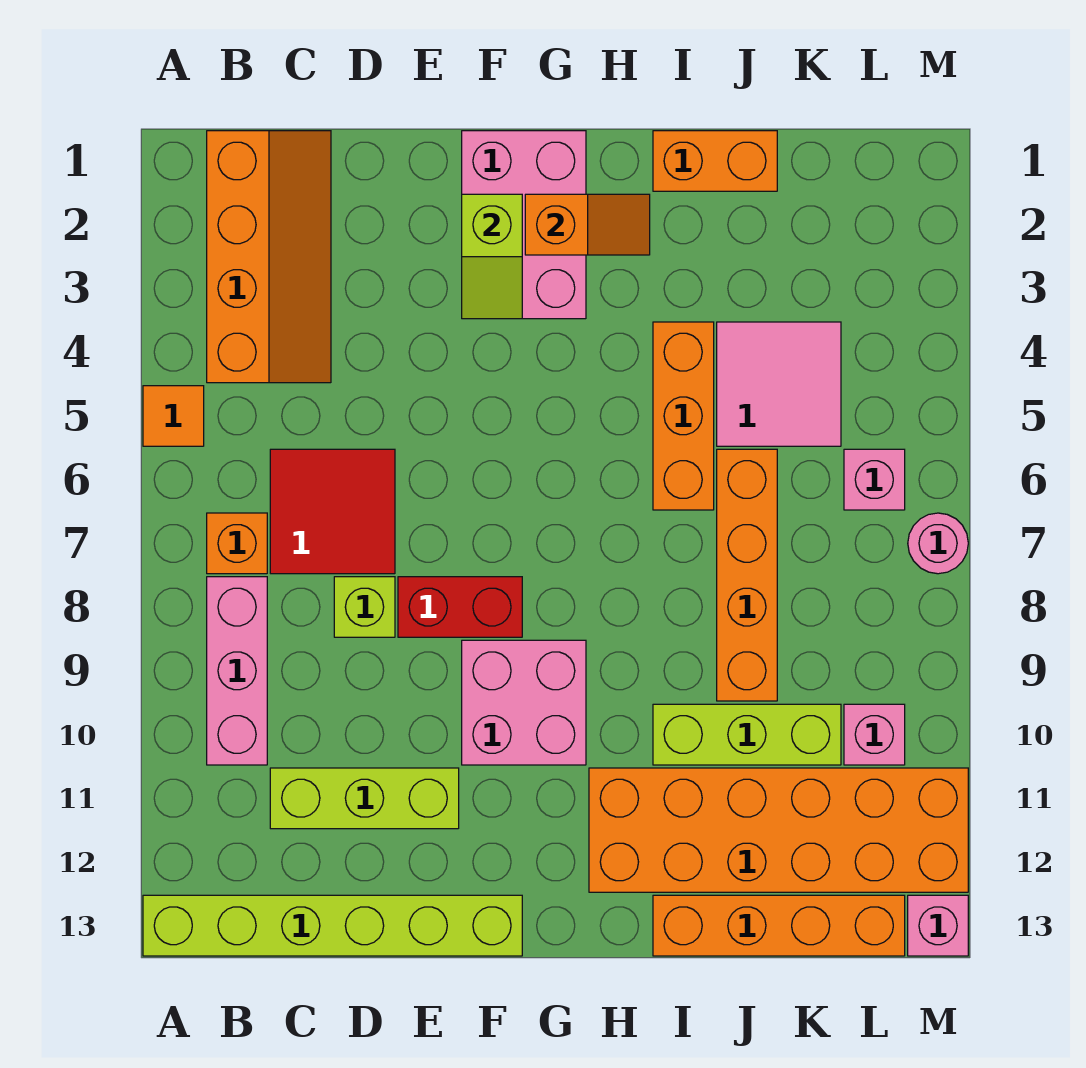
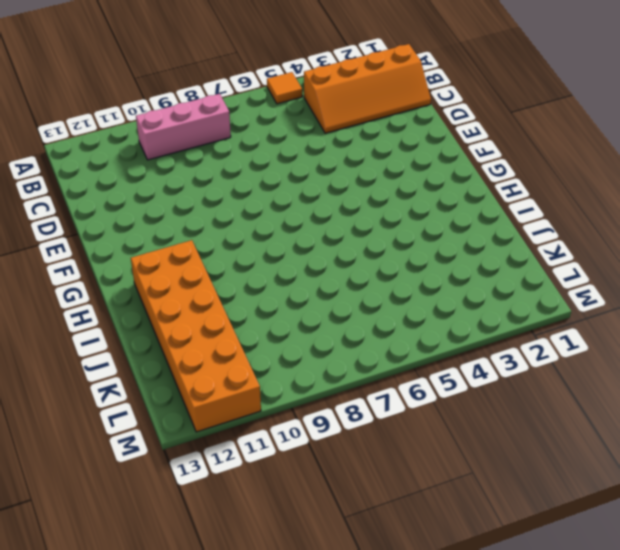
none -> lime 1x6 brick [143,895,522,956]
none -> orange 1x1 brick [207,513,267,574]
none -> red 2x2 tile [270,449,395,574]

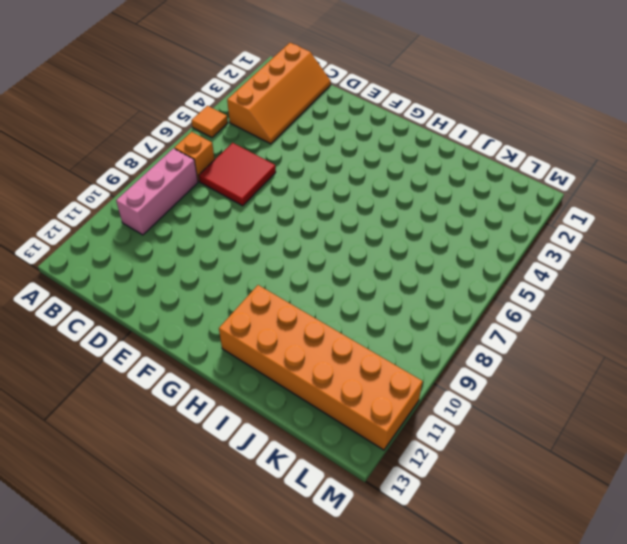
none -> lime 1x6 brick [143,895,522,956]
none -> lime 1x3 brick [270,768,459,829]
none -> lime 1x1 brick [334,577,395,637]

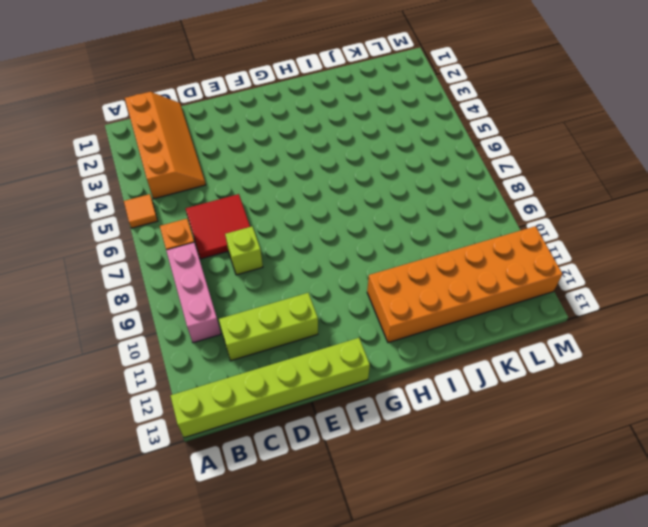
none -> red 1x2 brick [398,577,522,637]
none -> pink 2x3 brick [462,131,586,319]
none -> pink 2x2 brick [462,640,586,765]

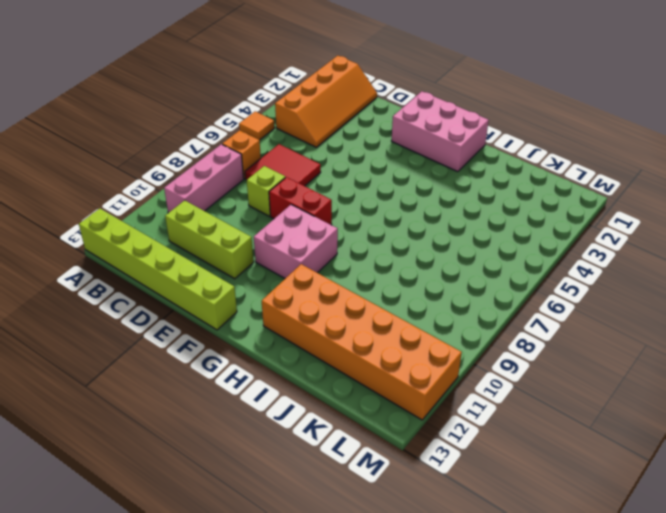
pink 2x3 brick [392,91,489,172] -> pink 2x3 brick turned to [462,131,586,319]
none -> orange 1x2 brick [653,131,777,191]
none -> orange 1x3 brick [653,322,714,510]
none -> lime 1x3 brick [653,704,841,765]

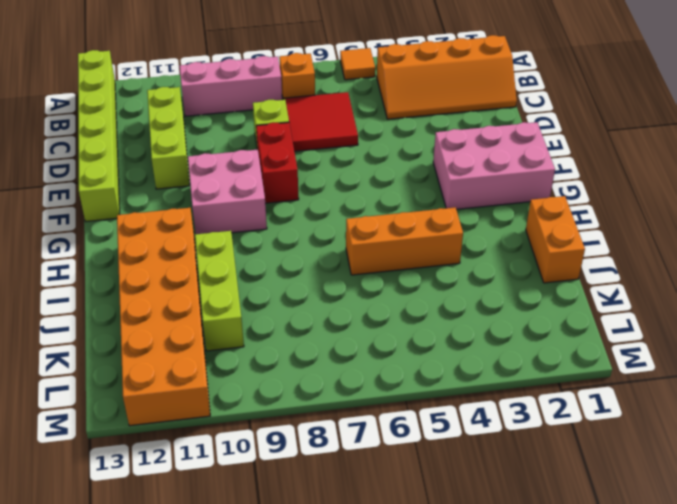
none -> orange 1x4 brick [653,895,905,956]
none -> pink 2x2 tile [717,322,841,446]
none -> orange 1x4 brick [717,449,777,701]

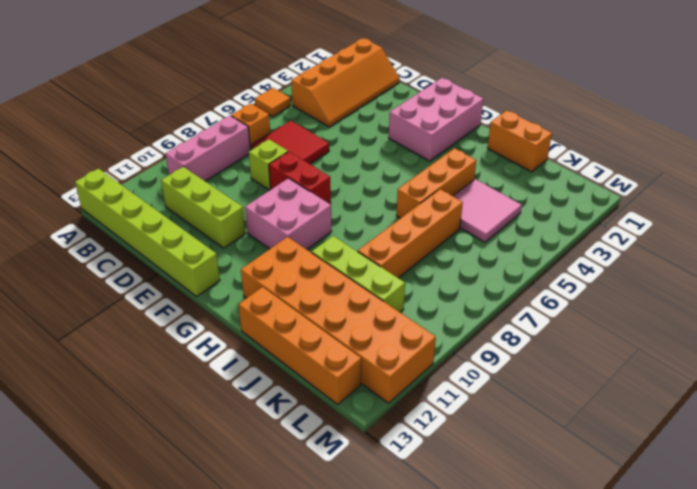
none -> pink 1x1 brick [844,449,905,510]
none -> pink 1x1 brick [844,704,905,765]
none -> pink 1x1 round brick [908,513,968,574]

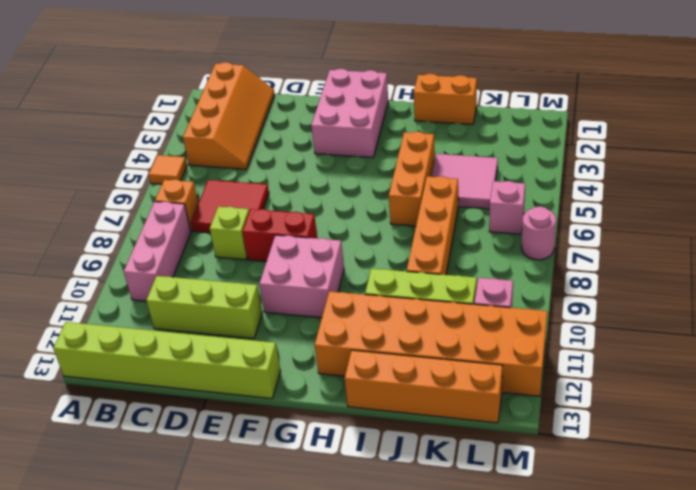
none -> pink 1x1 brick [908,895,968,956]
none -> lime 1x2 slope [462,194,522,319]
none -> orange 1x2 slope [525,194,650,255]

